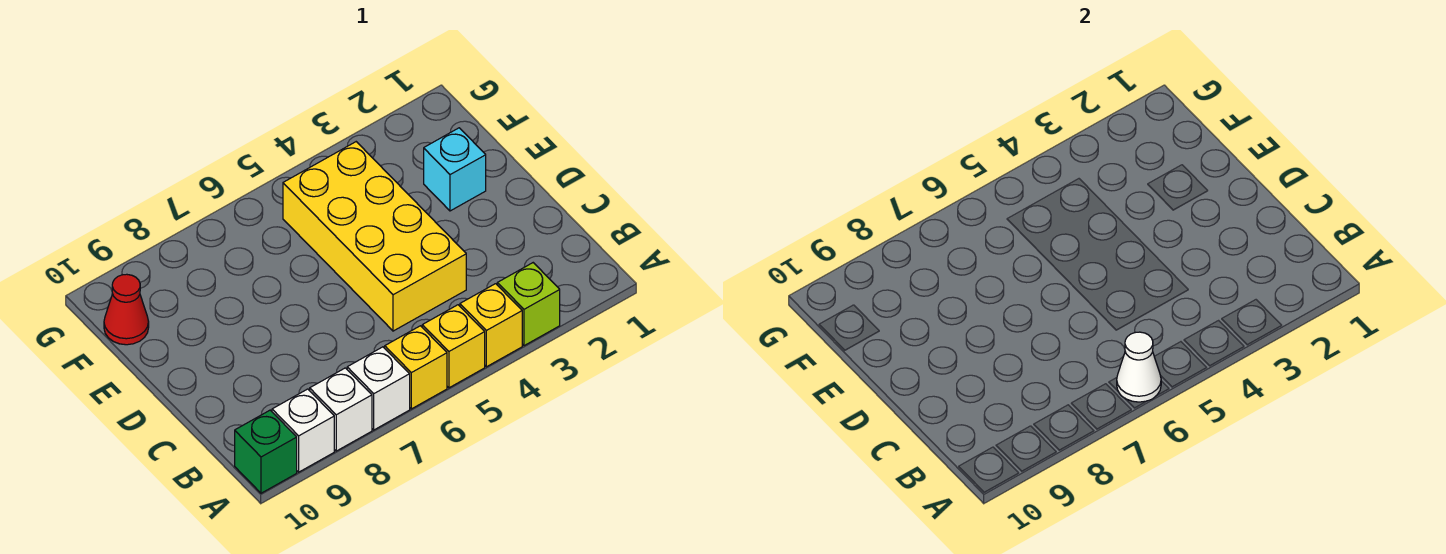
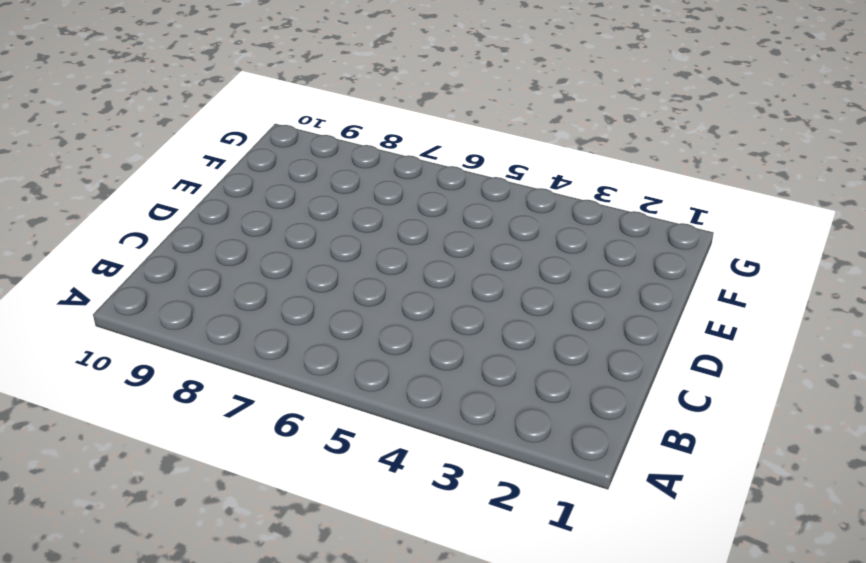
none -> lime 1x1 brick [497,263,560,346]
none -> yellow 1x1 brick [460,284,522,367]
none -> yellow 1x1 brick [422,305,485,388]

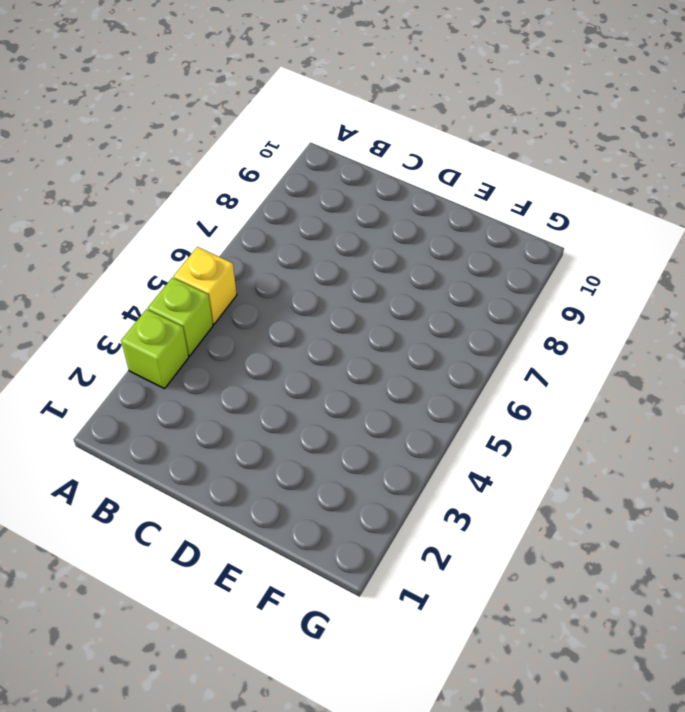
lime 1x1 brick [148,278,213,356] -> yellow 1x1 brick [460,284,522,367]
none -> yellow 1x1 brick [385,326,447,409]
none -> white 1x1 brick [347,347,410,430]
none -> white 1x1 brick [310,368,372,451]

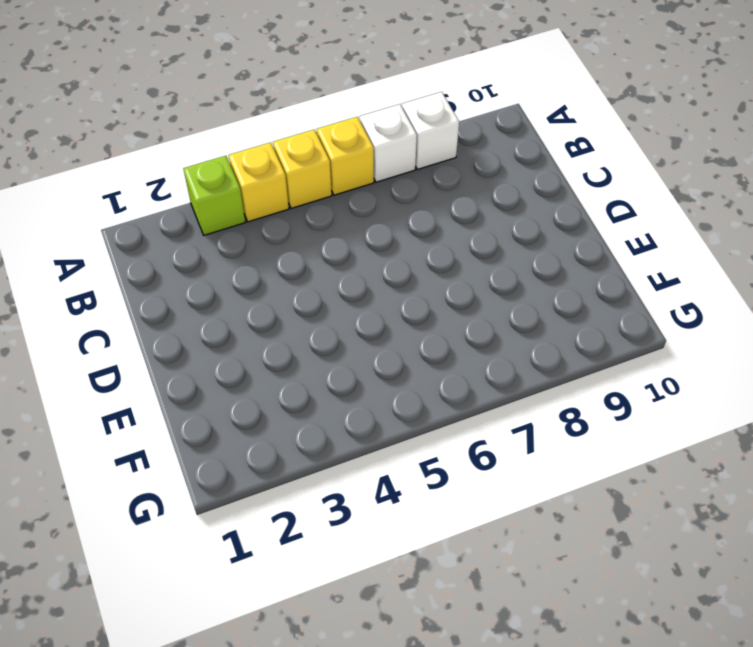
none -> white 1x1 brick [272,389,334,472]
none -> green 1x1 brick [235,410,297,493]
none -> yellow 2x4 brick [283,142,466,331]

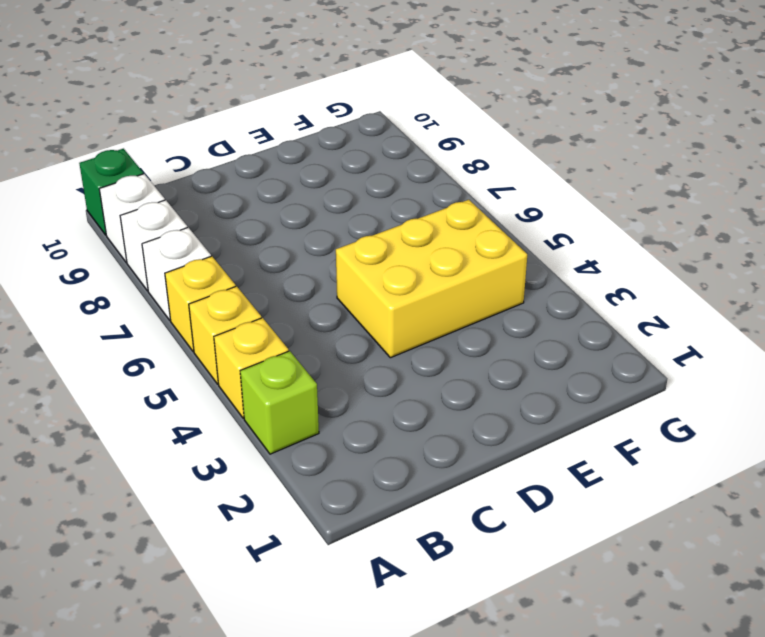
yellow 2x3 brick [336,200,527,358] -> yellow 2x4 brick [283,142,466,331]
none -> cyan 1x1 brick [424,128,486,211]
none -> red 1x1 cone [104,274,149,345]
none -> white 1x1 cone [1117,332,1161,402]

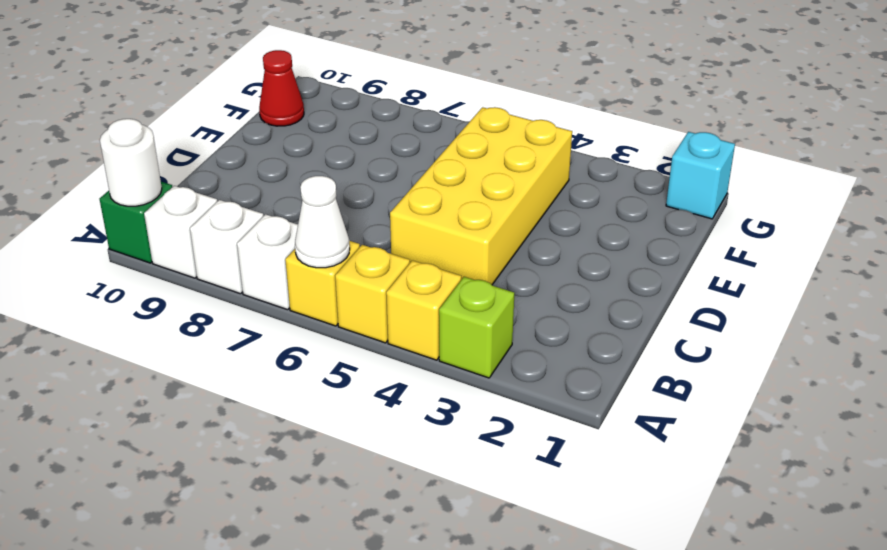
white 1x1 round brick [100,119,162,206] -> none
cyan 1x1 brick [666,132,735,219] -> cyan 1x1 brick moved to [424,128,486,211]

